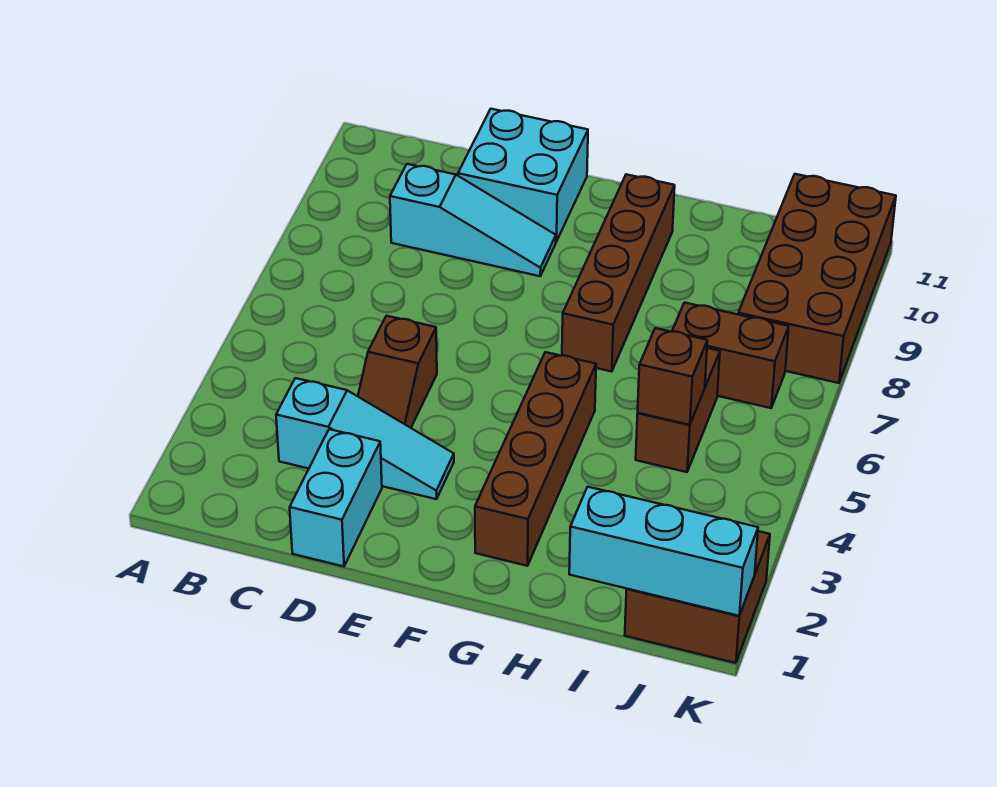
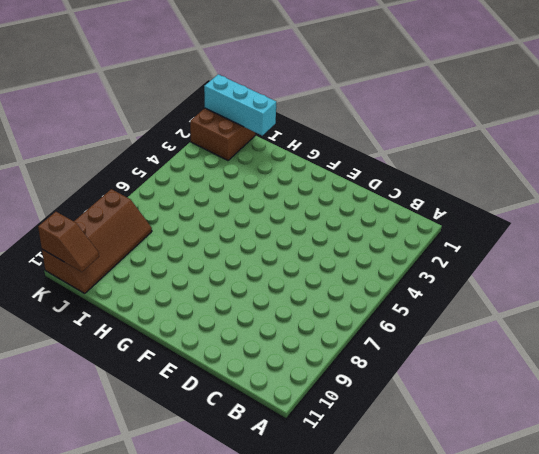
brown 2x4 slope [42,189,152,293] -> brown 2x4 brick [738,174,896,383]
brown 1x2 slope [38,212,99,272] -> brown 1x2 slope turned to [358,316,437,428]
none -> cyan 1x3 slope [276,378,454,499]
none -> cyan 1x3 slope [390,164,556,276]
none -> cyan 1x2 brick [290,429,382,566]

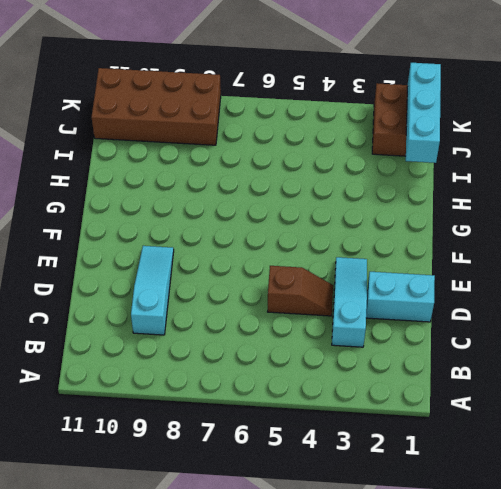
none -> cyan 2x2 brick [458,109,588,242]
none -> brown 1x4 brick [475,352,596,566]
none -> brown 1x4 brick [562,174,675,372]

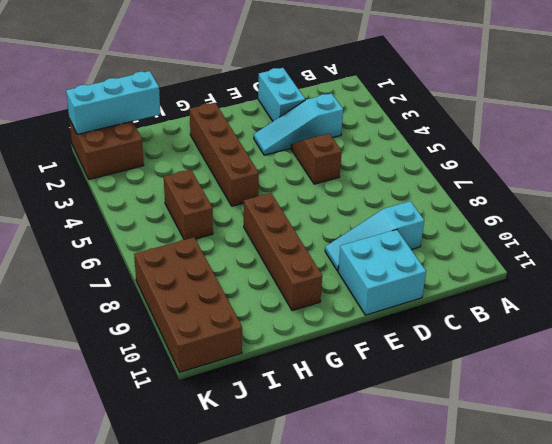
none -> brown 1x2 brick [672,303,789,408]
none -> brown 1x1 brick [638,328,708,425]

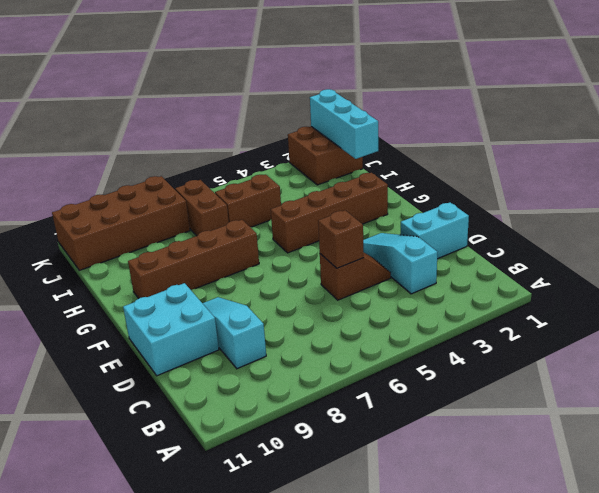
brown 1x1 brick [318,210,364,268] -> brown 1x1 brick moved to [638,328,708,425]

